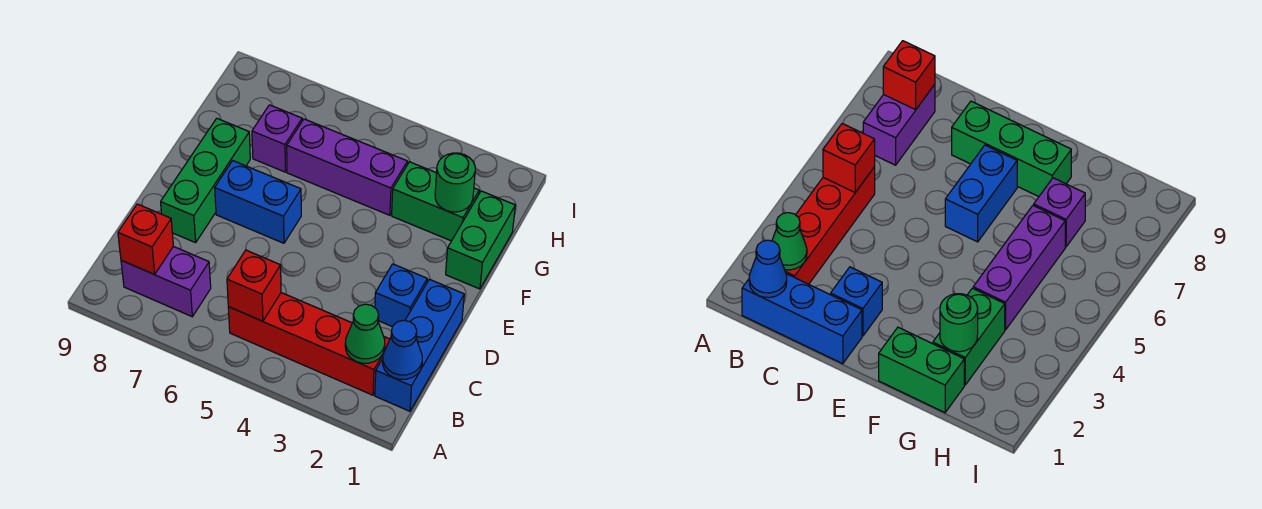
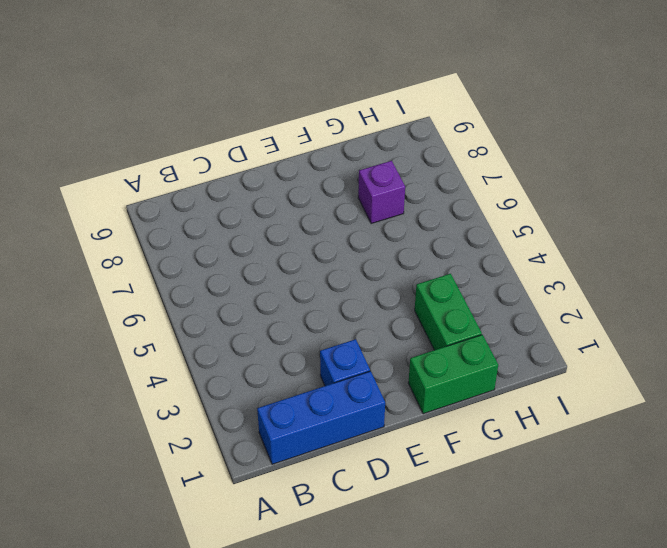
none -> red 1x4 brick [228,293,390,395]
none -> purple 1x2 brick [121,246,211,317]
none -> green 1x3 brick [161,118,250,243]

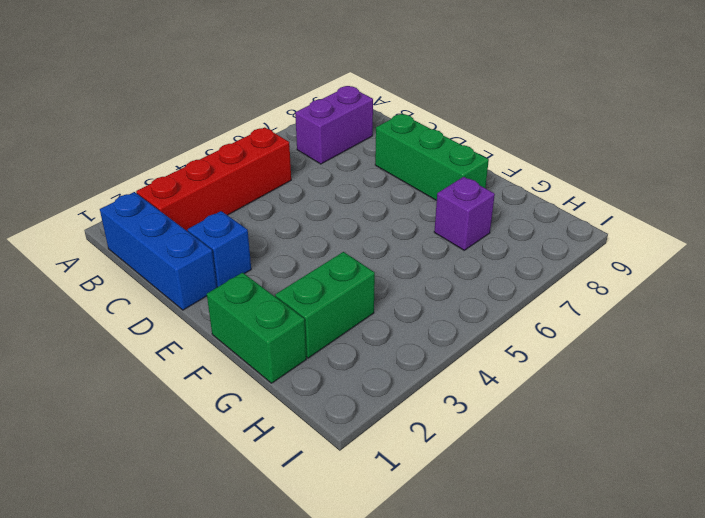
none -> blue 1x2 brick [215,161,301,243]
none -> purple 1x3 brick [287,119,408,215]
none -> blue 1x1 cone [383,320,422,379]

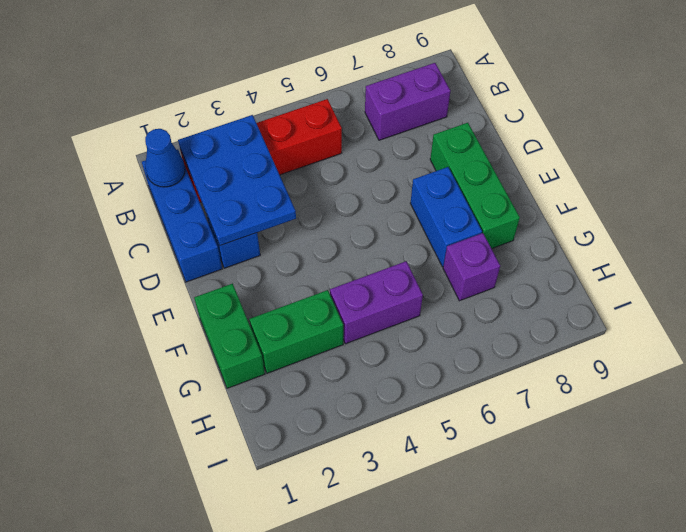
blue 2x3 plate [178,115,296,246] -> green 1x1 cone [345,304,385,363]
blue 1x2 brick [410,167,482,267] -> blue 1x2 brick turned to [215,161,301,243]
purple 1x2 brick [330,261,423,344] -> purple 1x3 brick [287,119,408,215]
none -> red 1x1 brick [227,250,281,321]
none -> red 1x1 brick [118,204,173,274]
none -> green 1x1 round brick [435,153,475,212]

